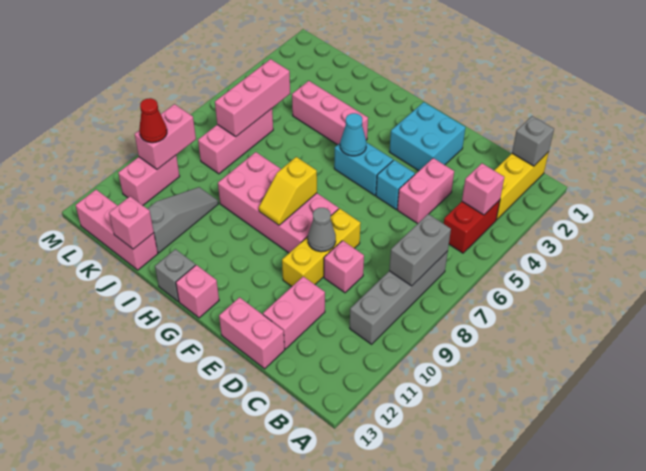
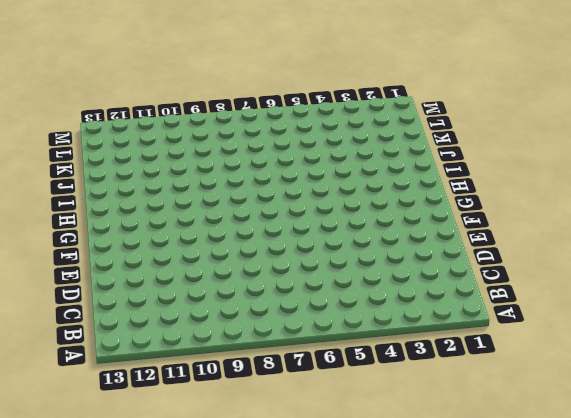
none -> yellow 1x3 brick [494,152,549,220]
none -> red 1x2 brick [444,200,500,253]
none -> grey 1x4 brick [350,251,448,344]

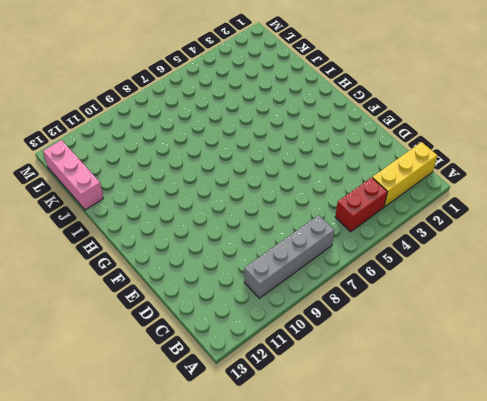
none -> pink 1x2 brick [397,158,454,224]
none -> pink 1x1 brick [324,241,364,293]
none -> pink 1x2 brick [263,276,325,349]

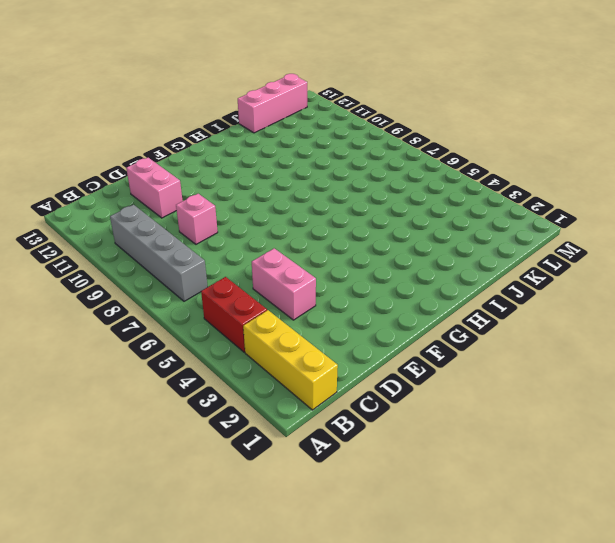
none -> pink 1x2 brick [219,297,285,369]
none -> cyan 2x2 brick [389,102,465,171]
none -> cyan 1x1 brick [376,160,415,209]

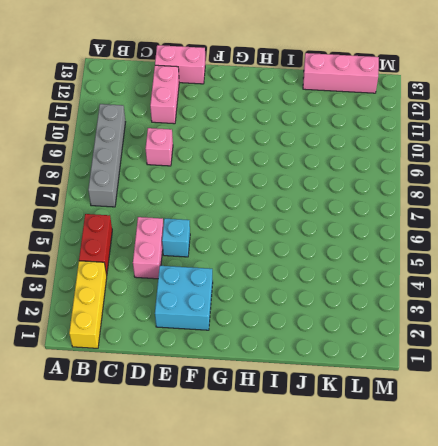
none -> yellow 1x3 brick [282,208,361,286]
none -> cyan 1x2 brick [334,142,393,195]
none -> pink 2x4 brick [218,152,339,253]

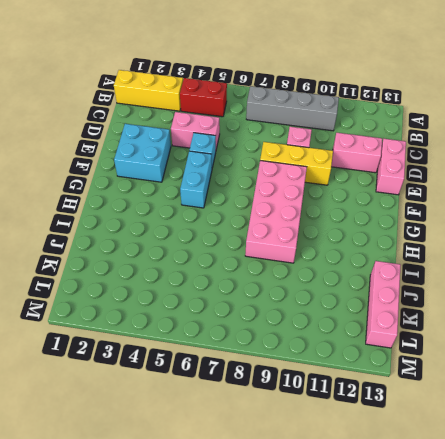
none -> pink 1x1 brick [176,265,219,318]
none -> pink 1x3 brick [292,81,368,145]
none -> grey 1x1 brick [155,249,195,301]

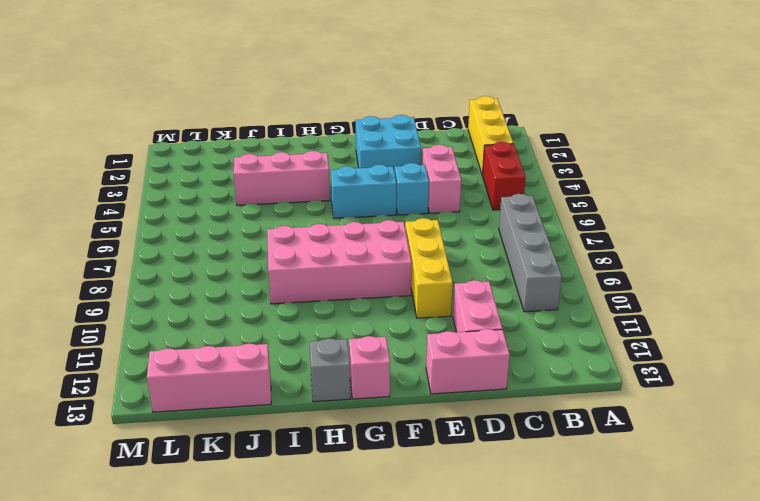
none -> pink 1x1 brick [324,241,364,293]
none -> grey 1x3 slope [147,187,218,253]
none -> pink 1x3 brick [198,109,273,174]

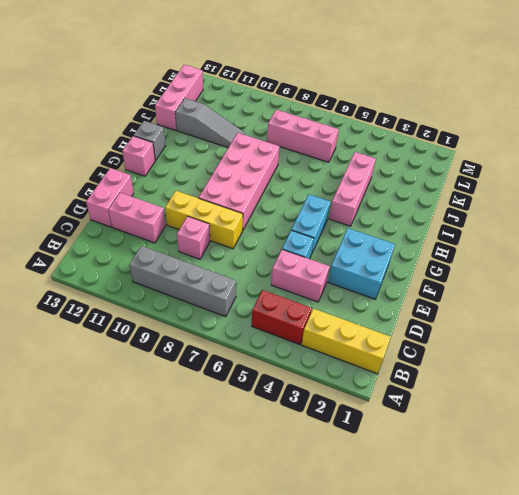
none -> pink 1x2 brick [118,155,180,205]
none -> grey 1x1 brick [512,116,554,166]
none -> pink 1x1 brick [462,163,504,215]

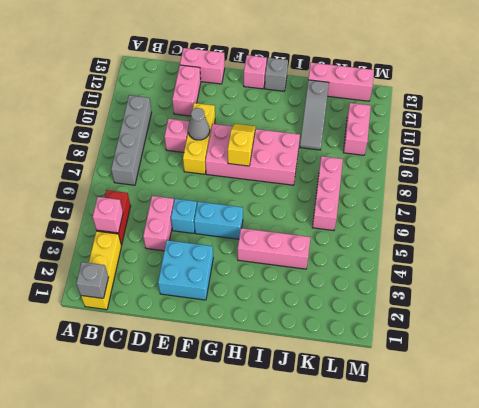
none -> grey 1x2 brick [389,214,451,286]
none -> cyan 1x1 cone [340,113,366,156]
none -> pink 1x1 brick [109,196,154,249]

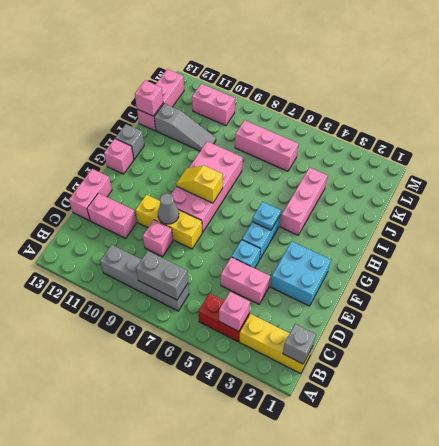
cyan 1x1 plate [252,202,281,230] -> cyan 1x1 cone [340,113,366,156]
none -> pink 1x3 brick [215,59,290,136]
none -> pink 1x2 brick [135,104,196,169]
none -> red 1x1 cone [139,98,167,143]

